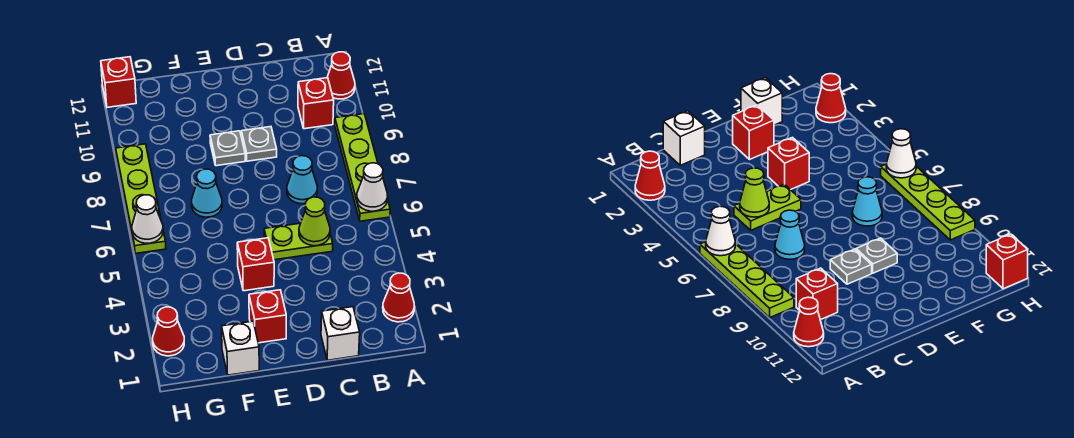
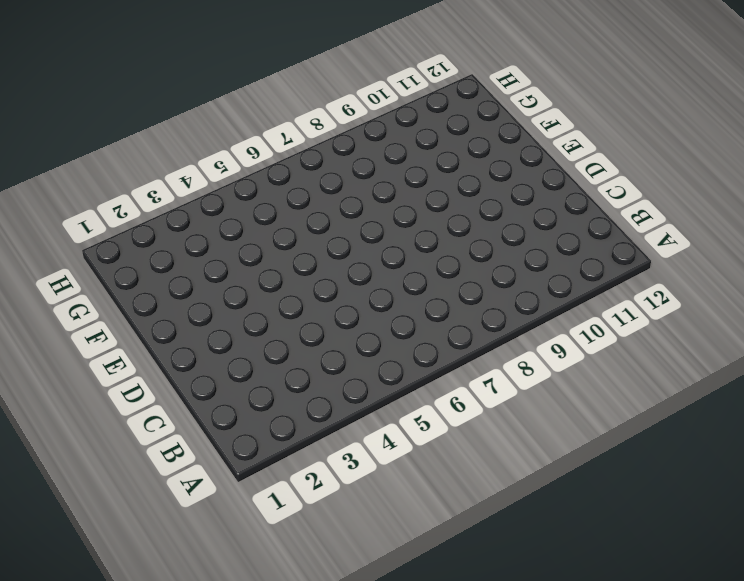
none -> red 1x1 cone [383,273,415,322]
none -> lime 1x4 plate [335,114,390,221]
none -> red 1x1 cone [327,52,355,99]

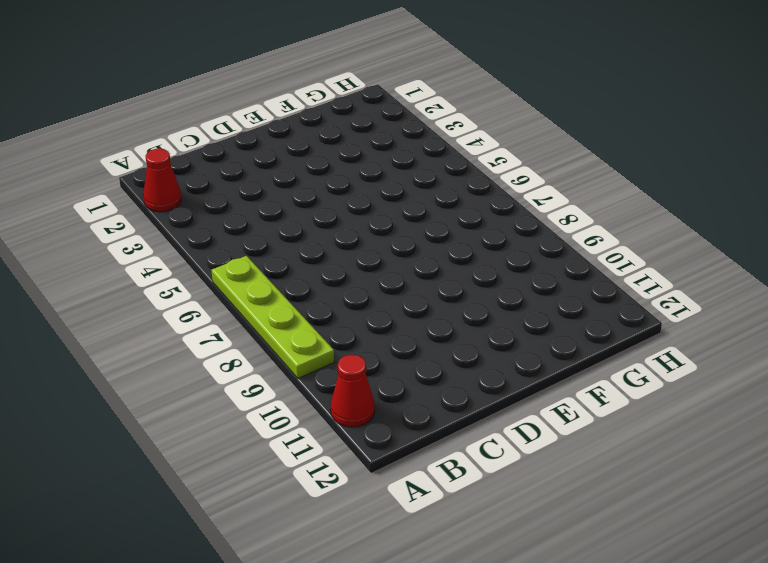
none -> red 1x1 brick [298,78,334,129]
none -> white 1x1 brick [321,307,360,360]
none -> lime 1x2 plate [264,223,333,260]

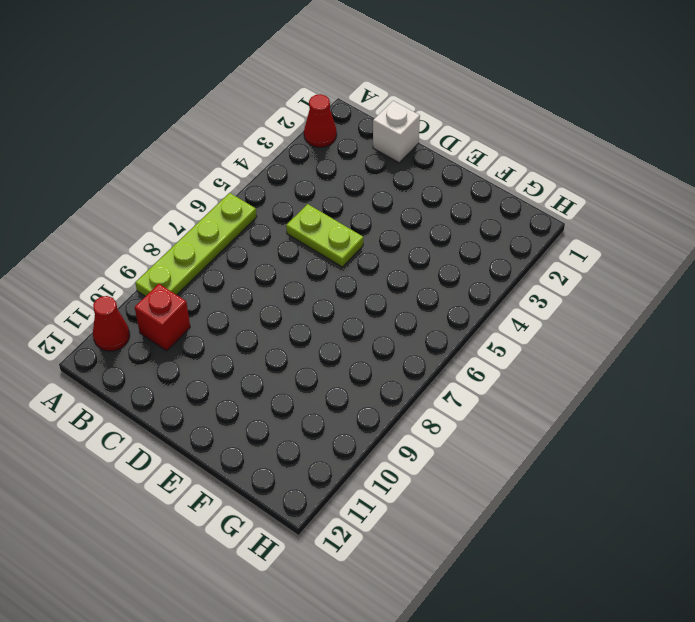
none -> cyan 1x1 cone [287,156,317,204]
none -> grey 1x1 plate [241,127,277,161]
none -> red 1x1 brick [249,290,286,343]

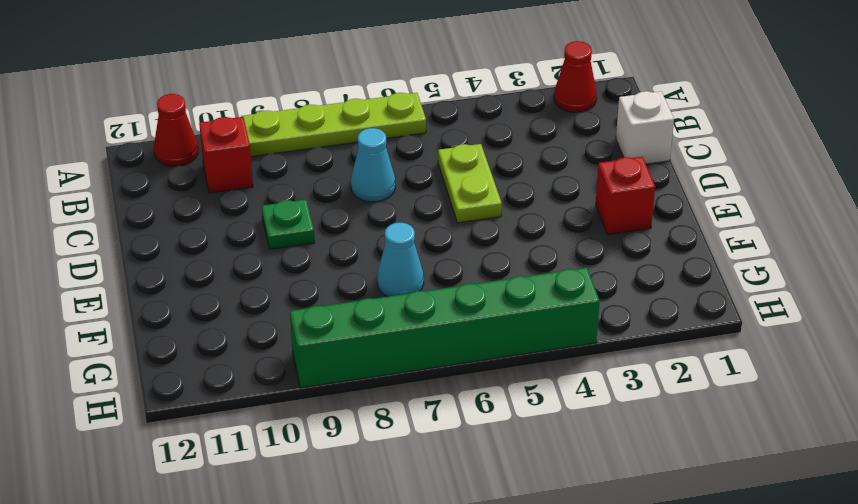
green 1x1 plate [262,200,315,249] -> grey 1x1 plate [241,127,277,161]
green 1x6 brick [290,267,600,388] -> lime 1x4 plate [116,144,166,254]
none -> red 1x1 brick [237,238,274,291]
none -> grey 1x1 plate [210,131,245,166]
none -> white 1x1 brick [222,321,259,375]

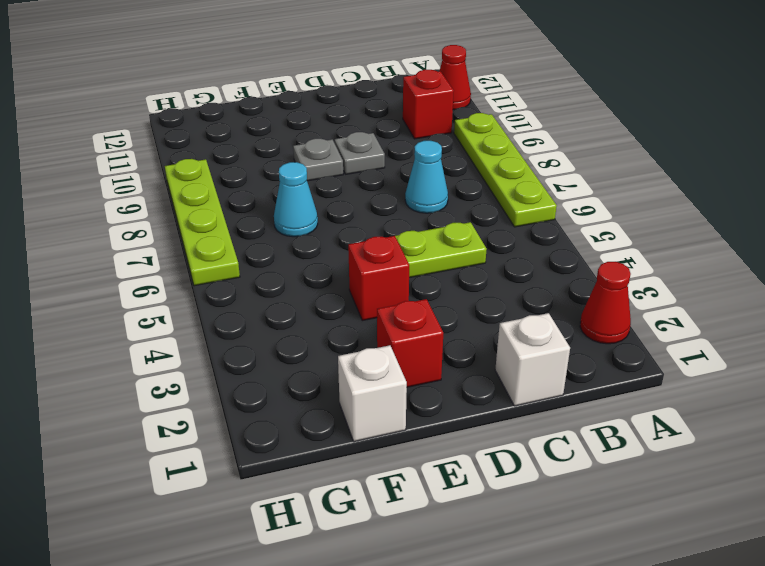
none -> red 1x1 cone [153,307,184,356]
none -> red 1x1 brick [101,57,136,107]
none -> white 1x1 cone [357,163,388,211]

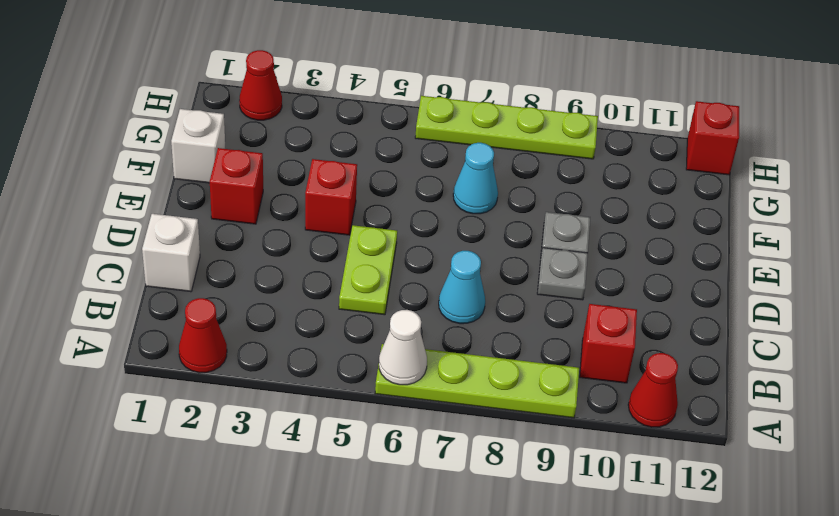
none -> lime 1x1 cone [299,197,330,246]
none -> white 1x1 cone [132,195,163,243]

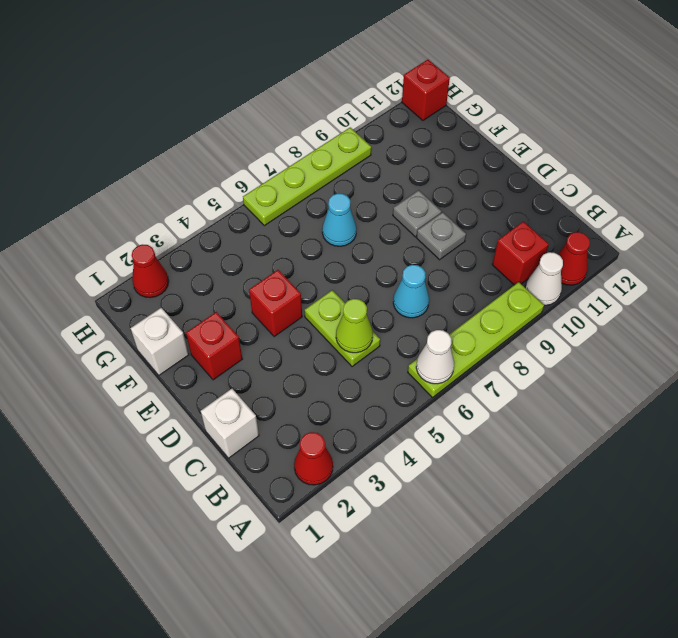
white 1x1 cone [525,252,563,305] -> white 1x1 cone moved to [132,195,163,243]

